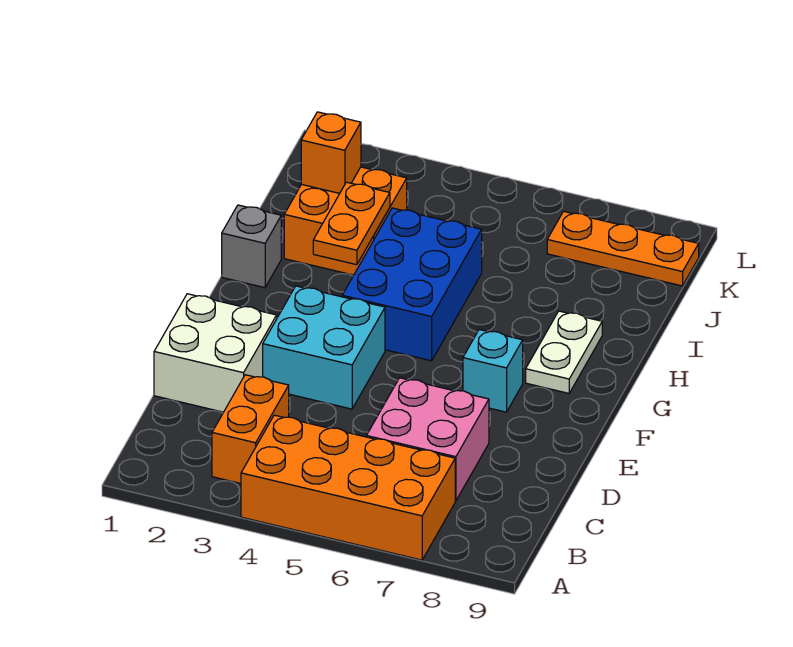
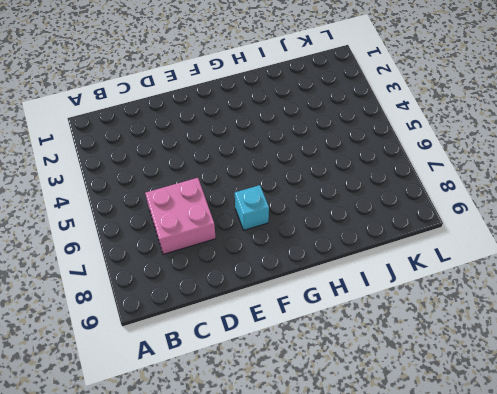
none -> orange 2x4 brick [241,415,455,560]
none -> orange 1x2 brick [212,375,289,483]
none -> white 2x2 brick [154,294,277,412]

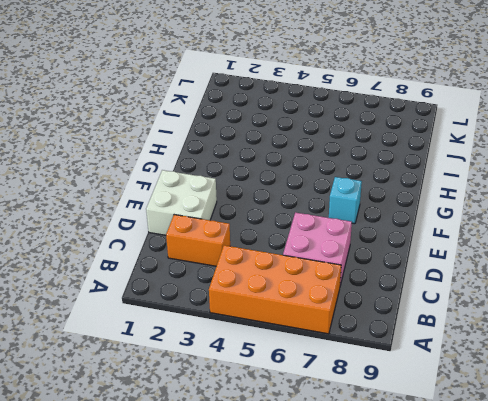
orange 1x2 brick [166,215,230,266] -> orange 1x2 brick turned to [212,375,289,483]
none -> cyan 2x2 brick [263,286,385,409]
none -> blue 2x3 brick [342,208,482,361]
none -> white 1x2 plate [526,311,602,393]

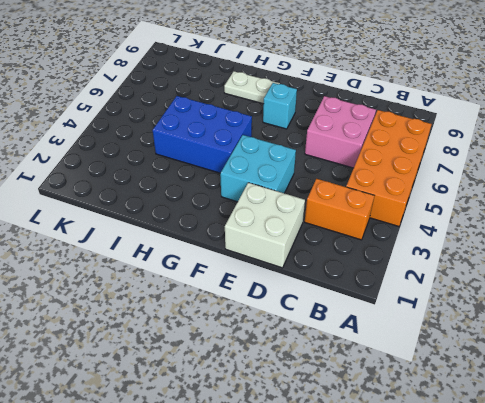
none -> grey 1x1 brick [222,205,281,288]
none -> orange 2x2 brick [284,167,407,275]
none -> orange 1x3 plate [547,211,699,286]

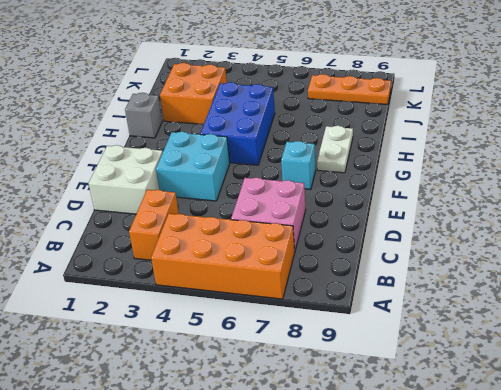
none -> orange 1x2 plate [313,182,390,265]
none -> orange 1x1 brick [301,112,361,193]

